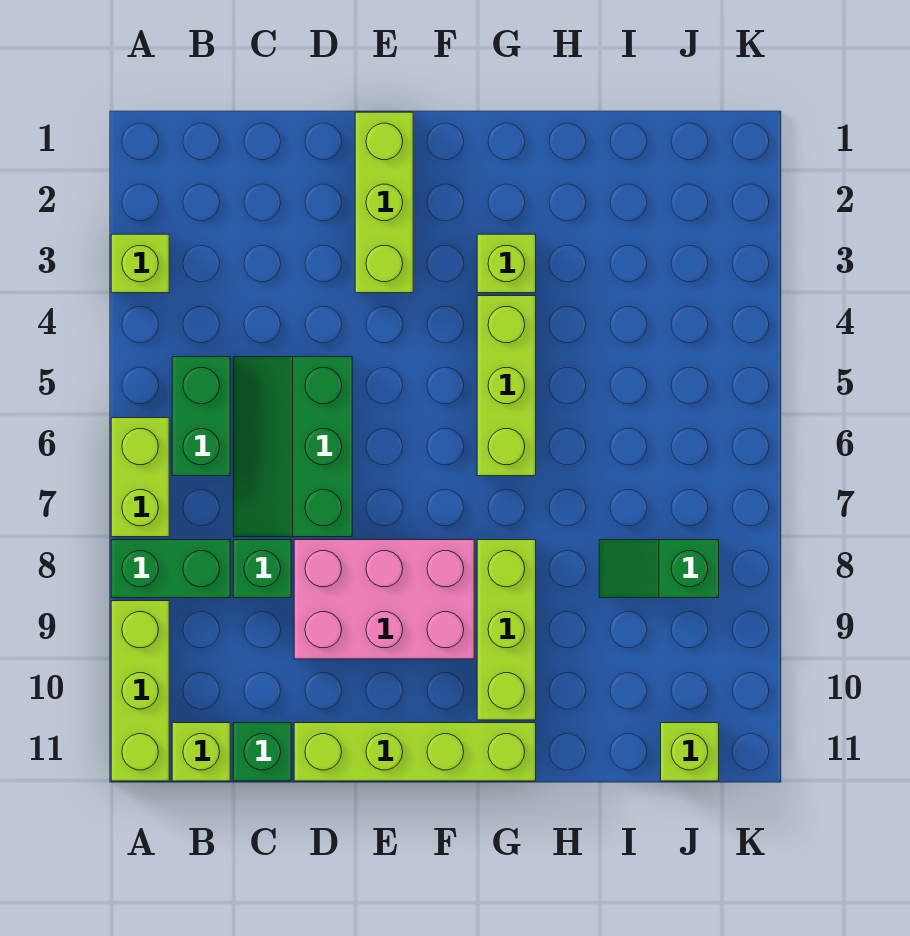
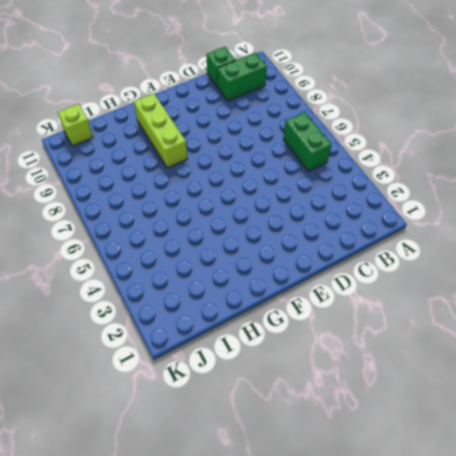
green 1x2 brick [217,53,267,101] -> green 1x2 brick moved to [111,540,230,598]
none -> lime 1x1 brick [111,234,169,293]
none -> lime 1x2 brick [111,418,169,537]
none -> lime 1x3 brick [111,601,169,781]

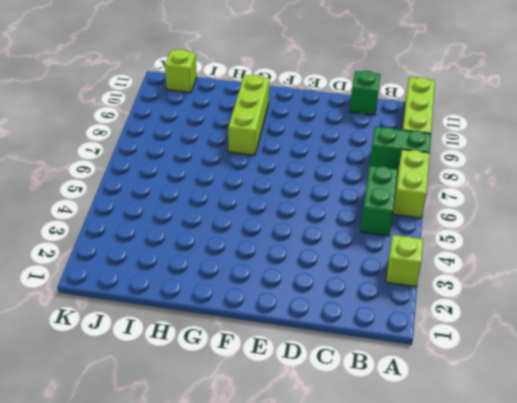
none -> lime 1x1 brick [172,723,230,781]
none -> green 2x3 slope [233,357,352,537]
none -> green 1x1 brick [233,540,291,598]

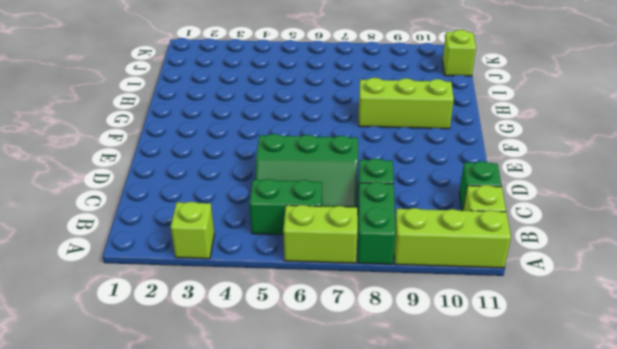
none -> pink 2x3 brick [294,540,474,659]
none -> lime 1x4 brick [294,723,536,781]
none -> lime 1x3 brick [355,112,413,293]

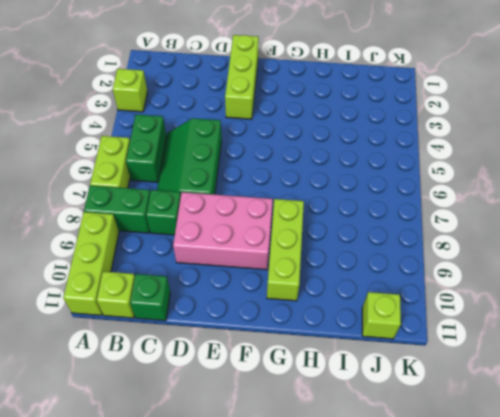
none -> lime 1x4 brick [294,723,536,781]
none -> lime 1x1 brick [477,234,536,293]
none -> lime 1x3 brick [477,296,536,476]

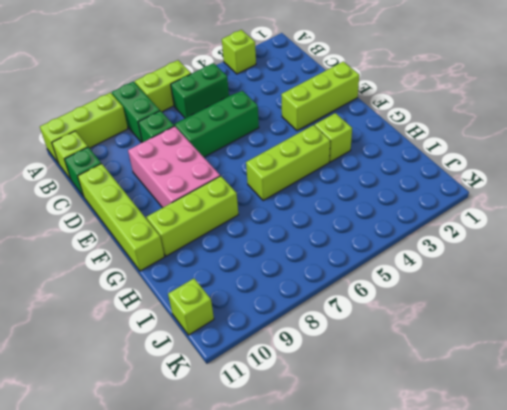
none -> green 1x2 slope [599,540,719,598]

